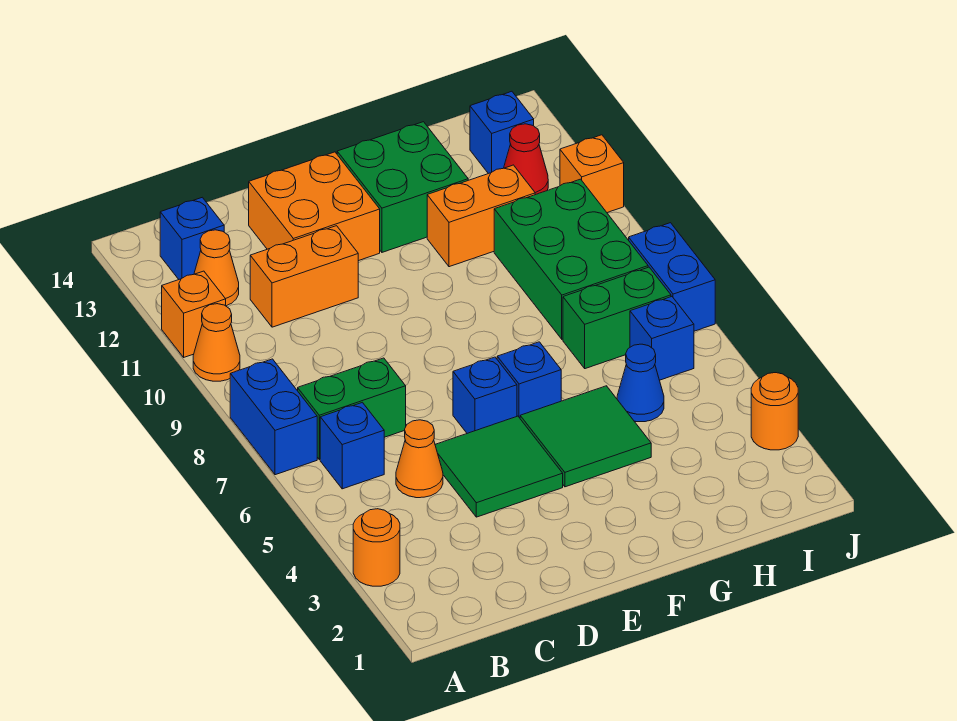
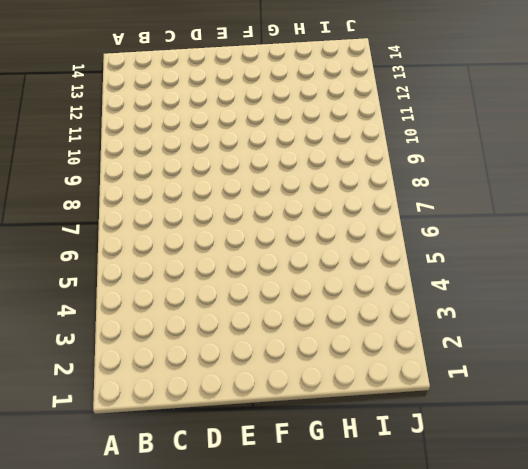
none -> orange 1x1 round brick [353,509,400,586]
none -> blue 1x2 brick [230,359,317,475]
none -> orange 1x1 cone [193,304,240,381]

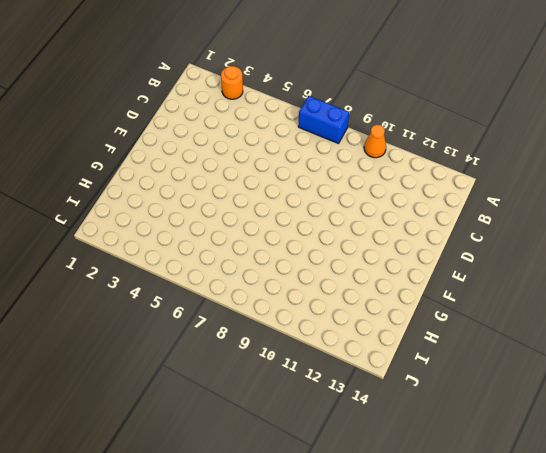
none -> orange 1x1 brick [162,271,226,357]
none -> blue 1x1 brick [320,402,384,489]
none -> green 1x2 brick [298,358,406,460]

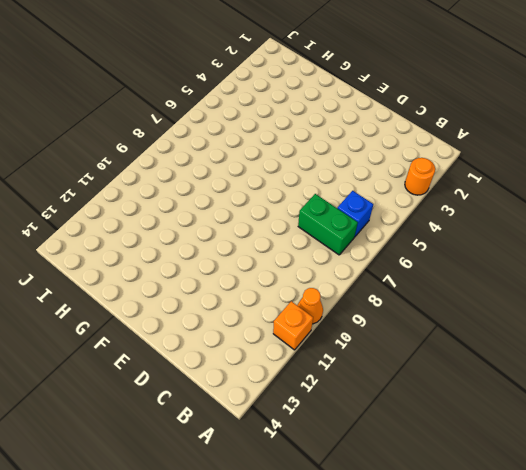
none -> blue 1x2 brick [230,359,317,475]
none -> orange 1x1 cone [194,230,239,306]
none -> blue 1x1 brick [160,197,224,279]

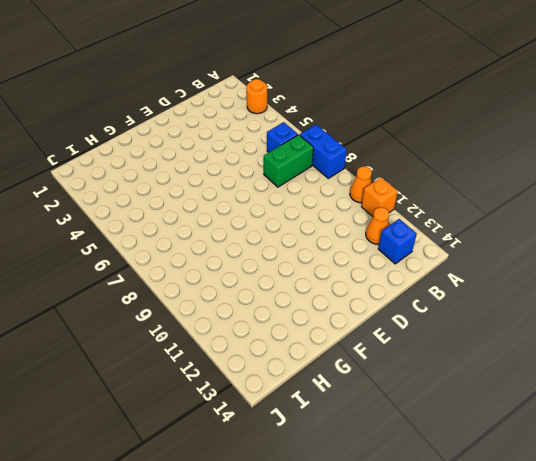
none -> orange 1x1 cone [396,420,443,498]
none -> orange 1x2 brick [250,226,358,327]
none -> green 2x2 tile [435,416,563,517]

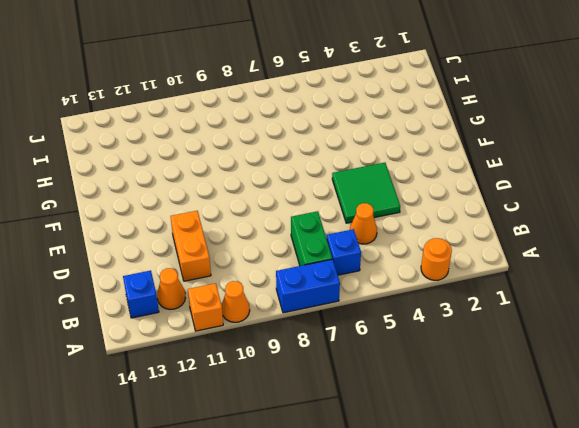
none -> orange 2x2 brick [249,152,380,261]
none -> blue 1x1 brick [453,357,517,433]
none -> green 2x2 tile [520,386,651,487]

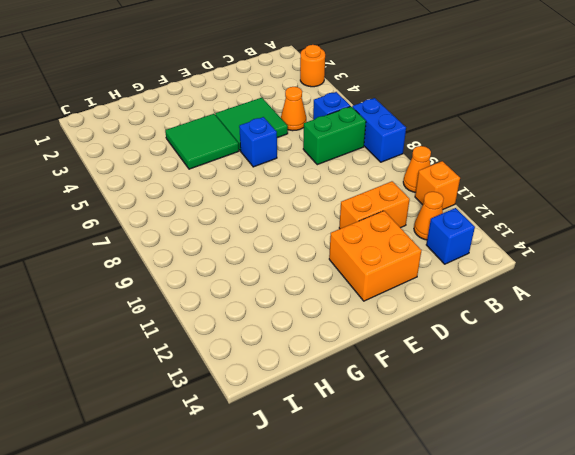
none -> blue 1x1 brick [497,342,561,418]
none -> green 2x2 brick [337,122,468,252]
none -> orange 1x2 brick [427,165,535,267]

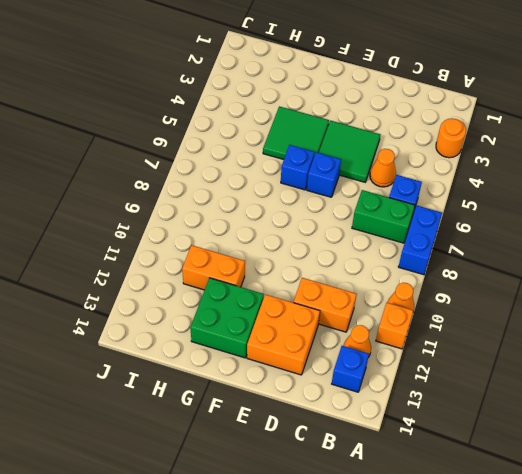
none -> blue 1x1 cone [617,344,664,422]
none -> green 1x2 brick [563,267,671,369]
none -> green 2x3 brick [494,179,648,339]

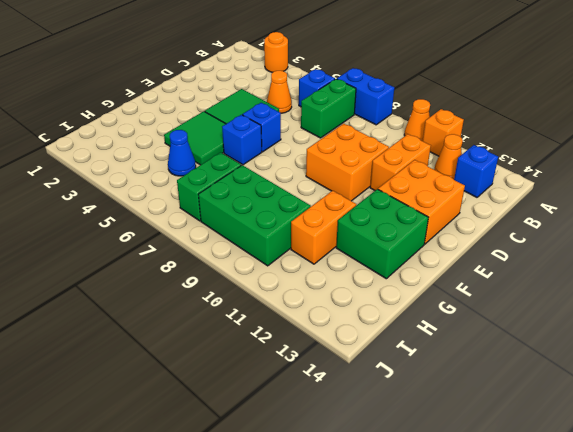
orange 2x2 brick [306,124,389,201] -> none
none -> blue 1x1 brick [630,297,694,380]
none -> red 1x1 cone [504,124,548,195]
none -> blue 1x1 brick [470,91,534,174]

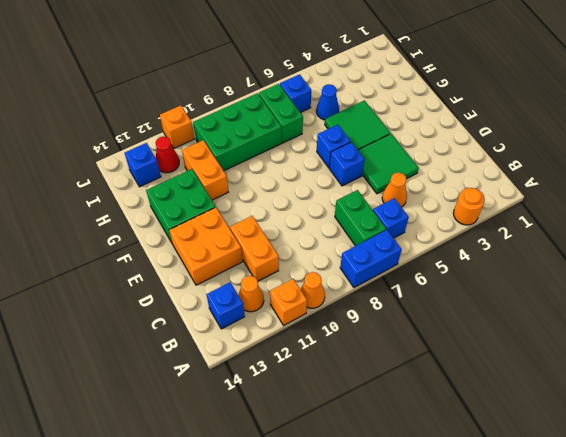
none -> orange 1x1 round brick [751,373,798,450]
none -> blue 1x2 brick [629,223,715,331]

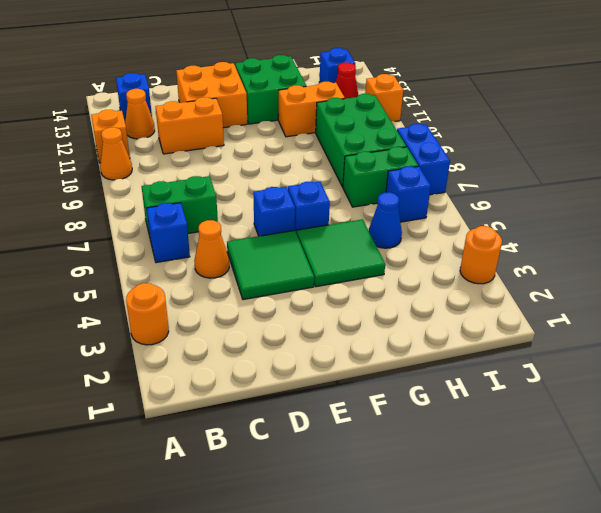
none -> blue 1x2 brick [230,359,317,475]

